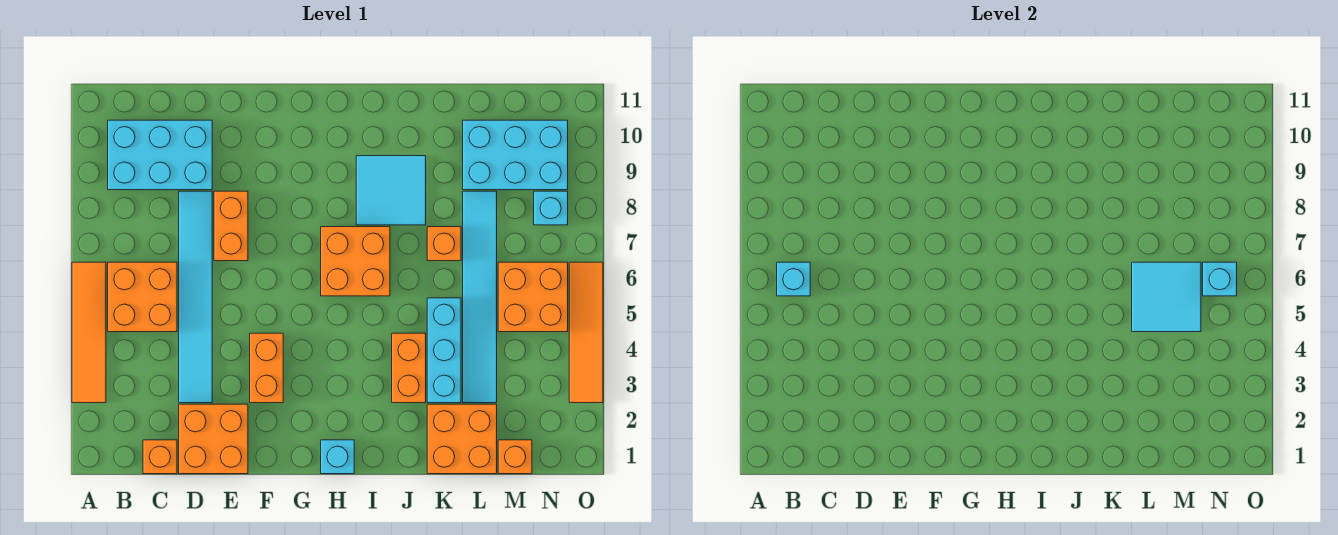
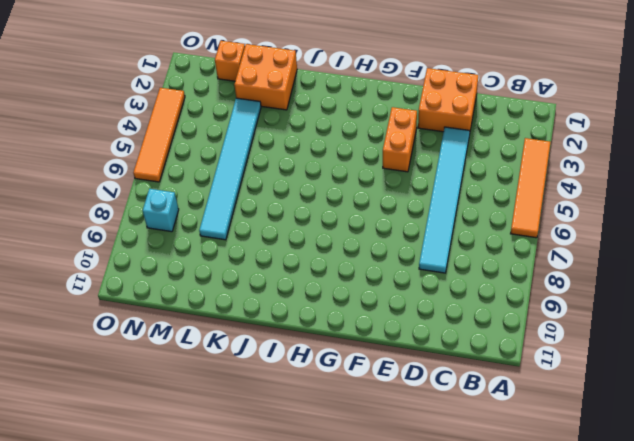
none -> orange 2x2 brick [108,262,177,332]
none -> cyan 2x3 brick [108,120,212,190]
none -> orange 1x1 brick [143,440,177,474]

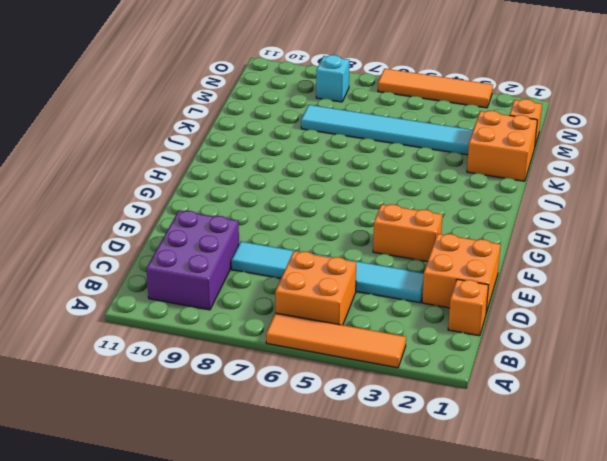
purple 2x3 brick [146,211,239,310] -> cyan 2x3 brick [108,120,212,190]
none -> orange 1x2 brick [214,191,248,261]
none -> cyan 1x1 brick [321,440,354,474]
none -> orange 2x2 brick [321,227,390,296]

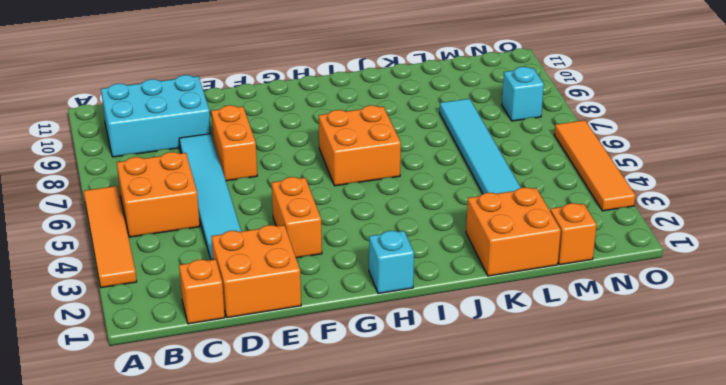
none -> cyan 2x2 tile [356,156,426,225]
none -> orange 1x2 brick [392,333,426,403]
none -> cyan 1x3 brick [427,298,461,403]

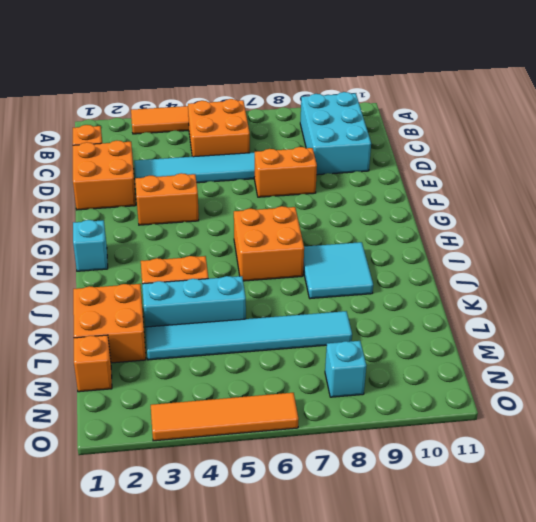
none -> orange 1x1 brick [427,227,461,261]
none -> cyan 2x3 brick [463,120,568,190]
none -> orange 2x2 brick [498,262,568,332]

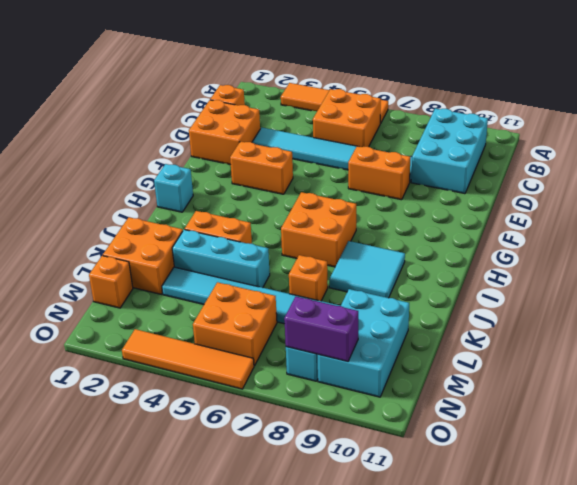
purple 1x2 brick [284,297,358,361] -> none
none -> cyan 1x1 brick [777,262,810,296]
none -> cyan 2x2 tile [1132,262,1201,332]
none -> cyan 1x1 brick [1203,262,1237,296]

